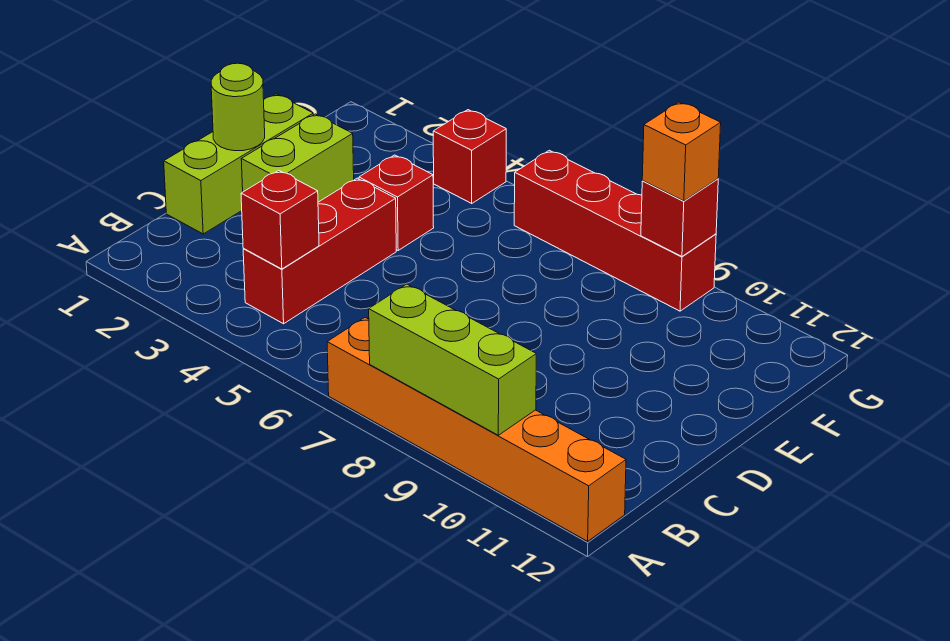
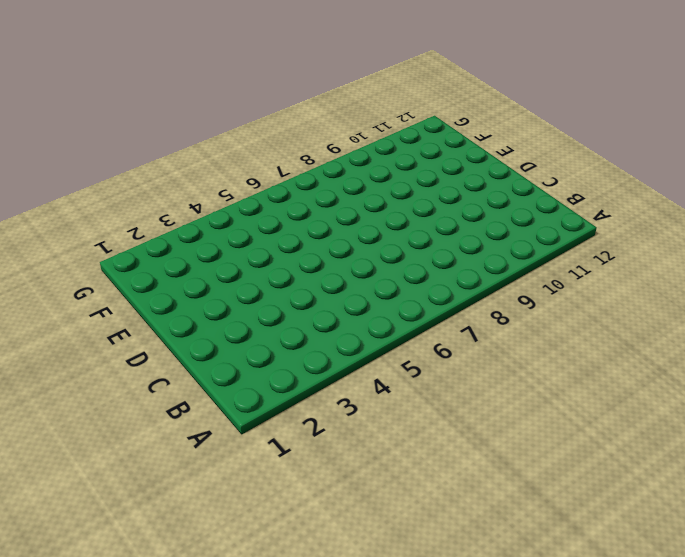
none -> orange 1x6 brick [327,317,626,541]
none -> red 1x3 brick [243,178,396,324]
none -> lime 1x3 brick [164,94,313,234]

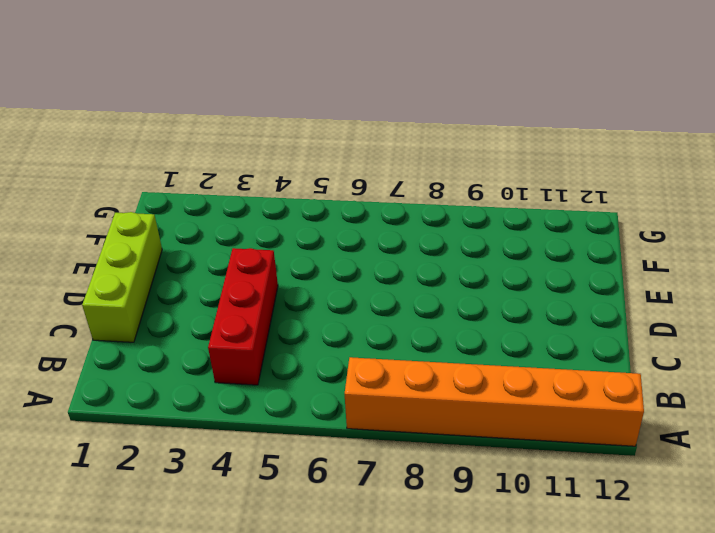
none -> lime 1x2 brick [241,114,354,202]
none -> red 1x1 brick [359,155,434,250]
none -> red 1x1 brick [433,110,506,203]

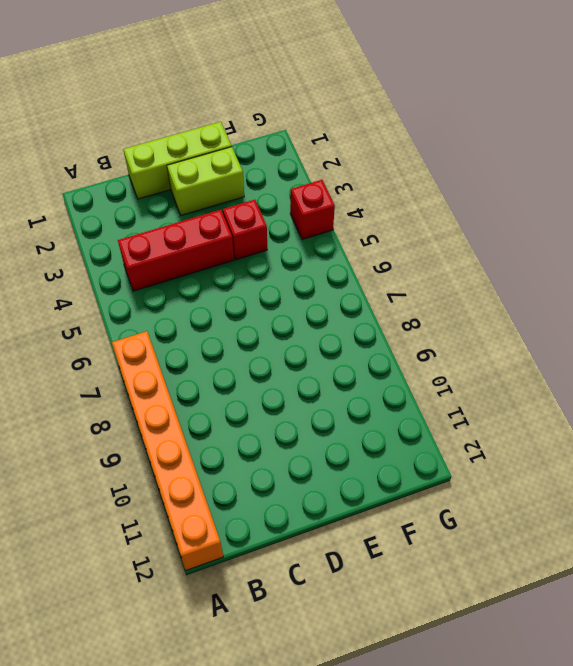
none -> red 1x4 brick [514,150,716,311]
none -> lime 1x3 brick [369,284,536,435]
none -> red 1x1 brick [241,170,319,269]

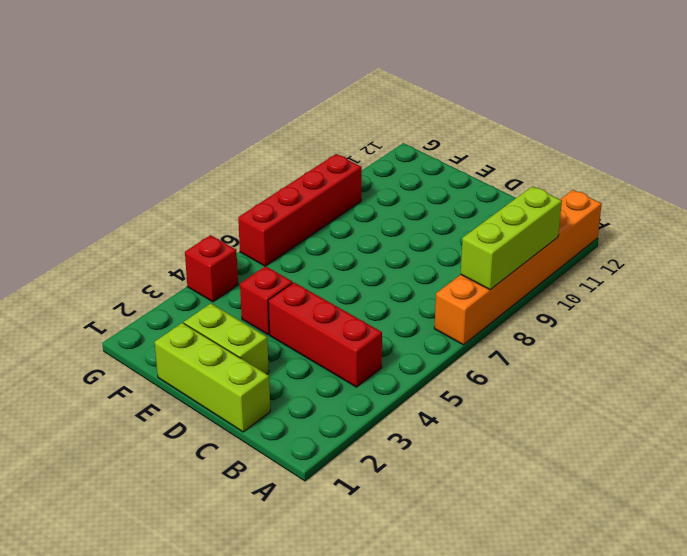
none -> red 1x1 brick [241,170,319,269]
none -> lime 1x1 round brick [211,63,265,151]
none -> red 1x1 brick [641,179,718,256]

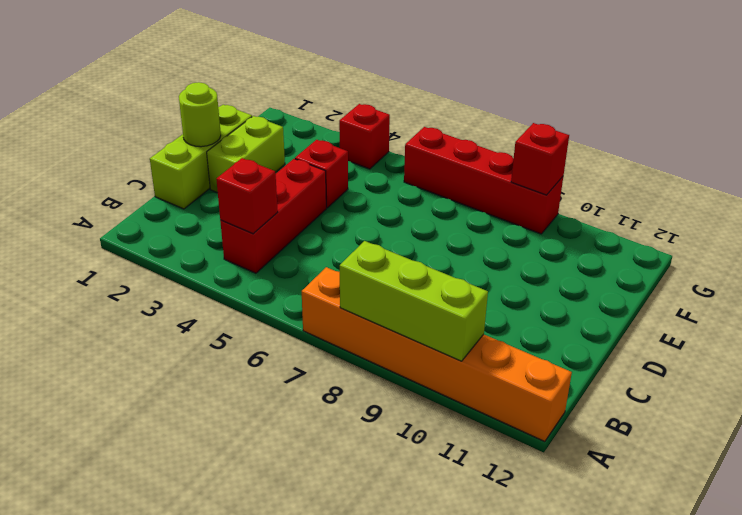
none -> orange 1x1 brick [642,102,721,201]

